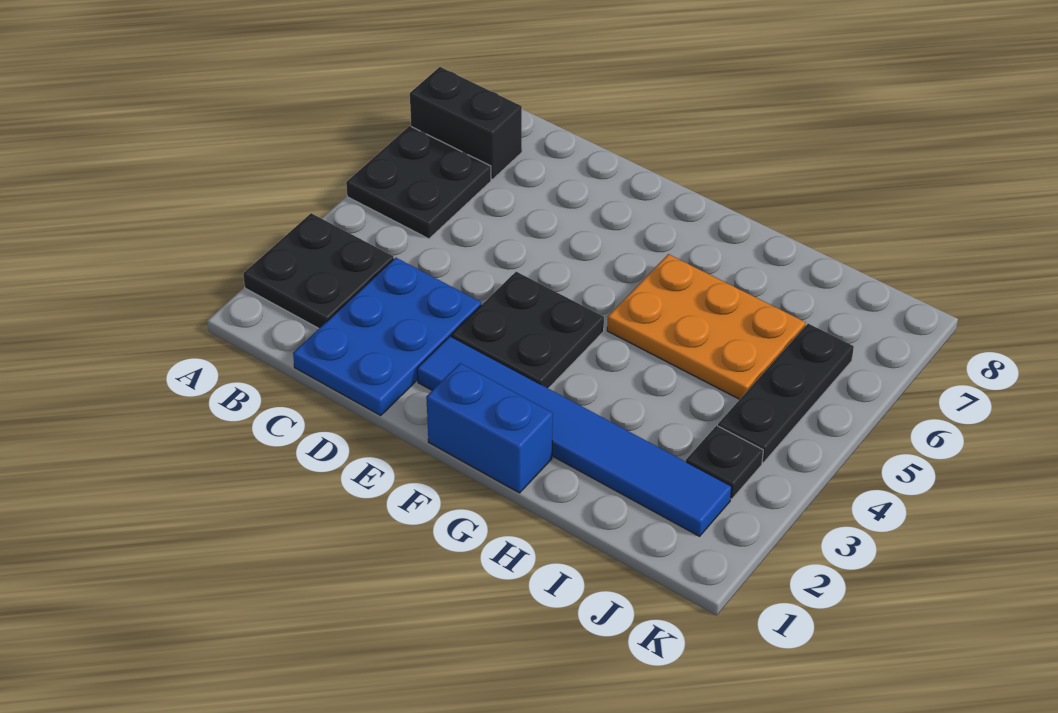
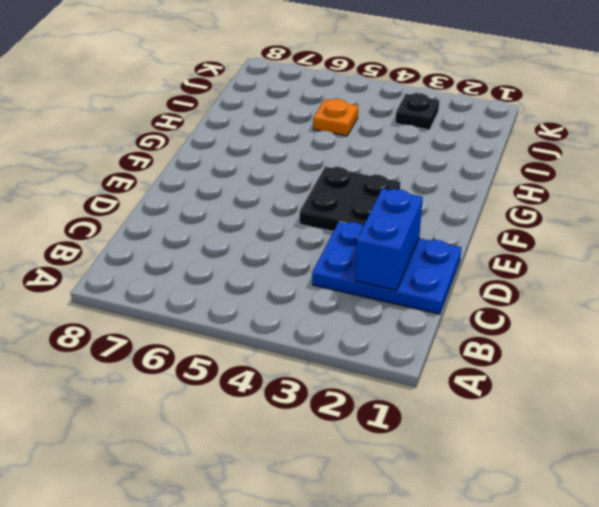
blue 1x2 brick [355,188,423,291] -> blue 1x2 brick moved to [426,363,553,493]
orange 1x1 plate [313,99,358,136] -> orange 2x3 plate [607,254,806,399]
none -> black 2x2 plate [243,213,394,328]
none -> black 2x2 plate [346,126,491,239]

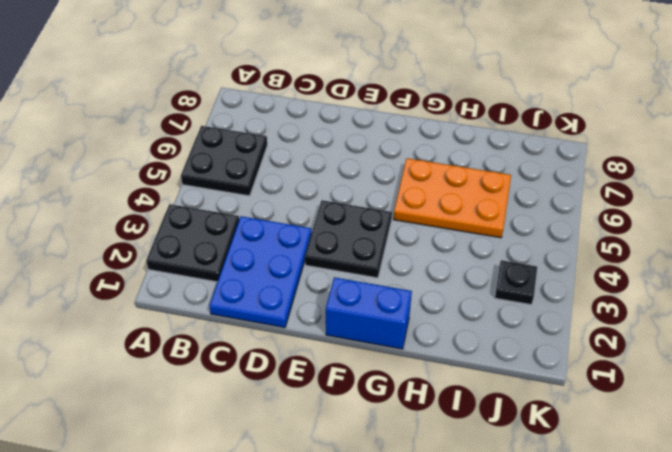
none -> black 1x2 brick [410,67,522,179]
none -> blue 1x6 tile [417,336,732,536]

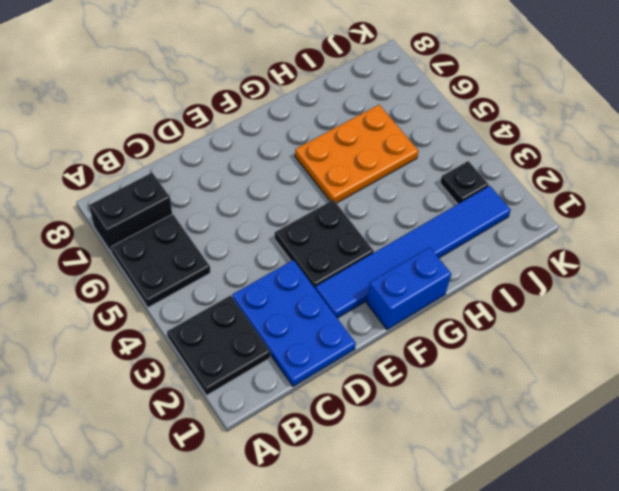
none -> black 1x3 plate [718,324,854,463]

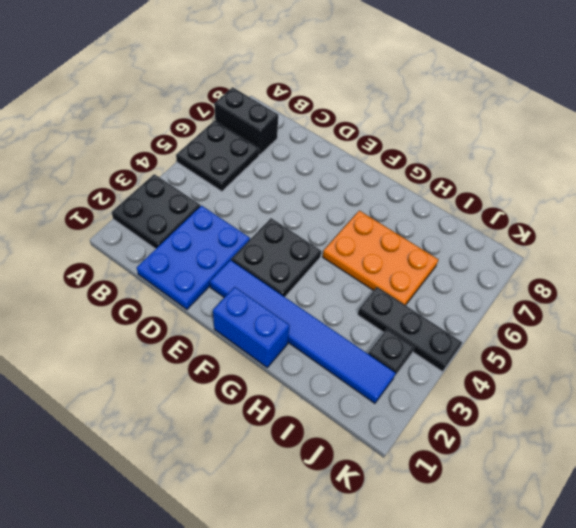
black 1x3 plate [358,287,462,372] -> black 1x3 plate turned to [718,324,854,463]

